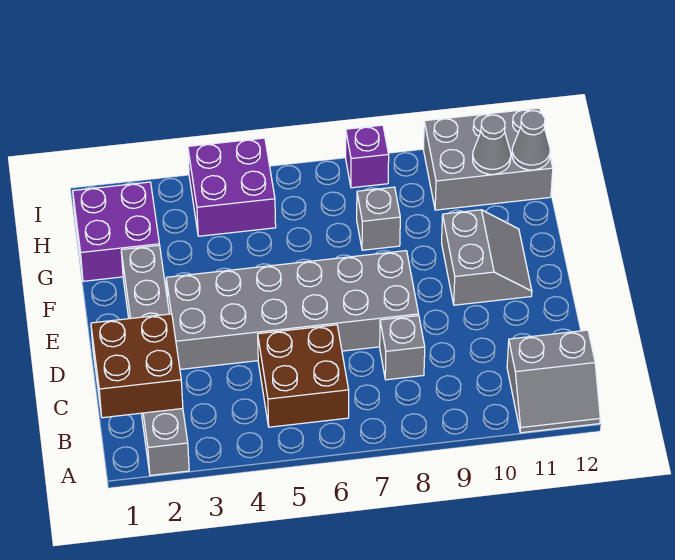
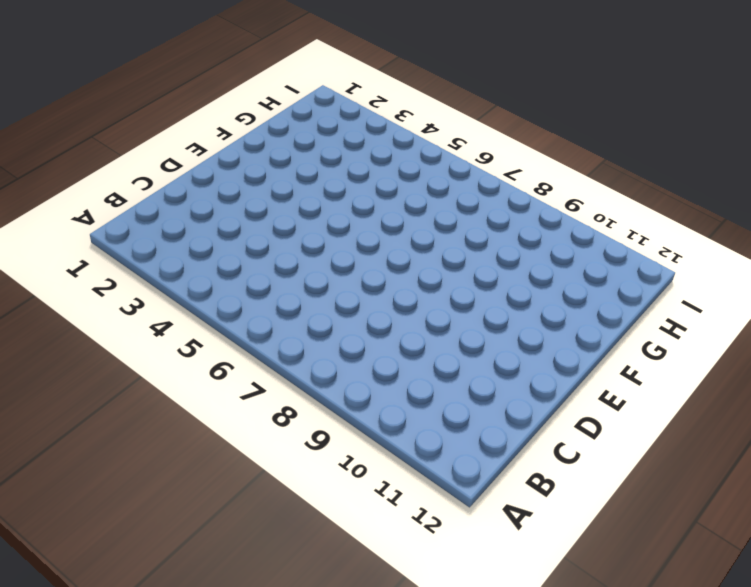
none -> grey 1x6 brick [121,245,189,475]
none -> grey 2x2 slope [507,330,600,433]
none -> brown 2x2 brick [258,325,349,427]

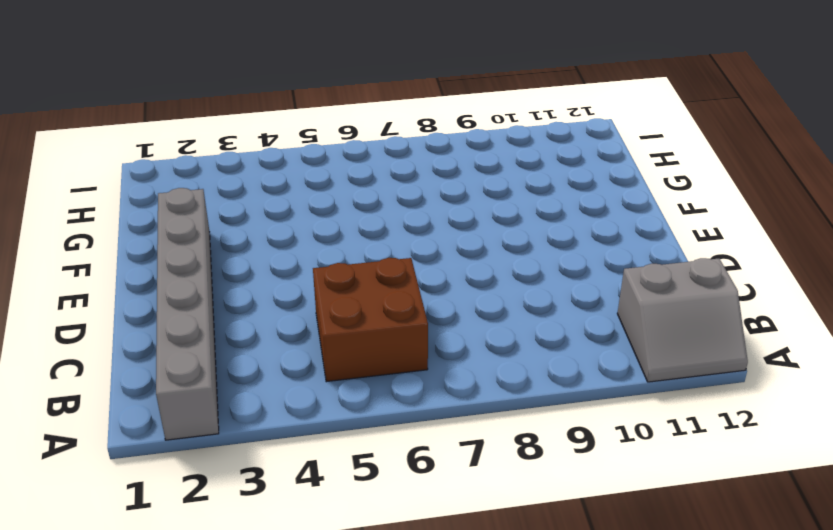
none -> grey 1x1 brick [380,316,425,380]
none -> grey 2x6 brick [166,251,419,369]
none -> grey 2x2 slope [442,210,532,305]

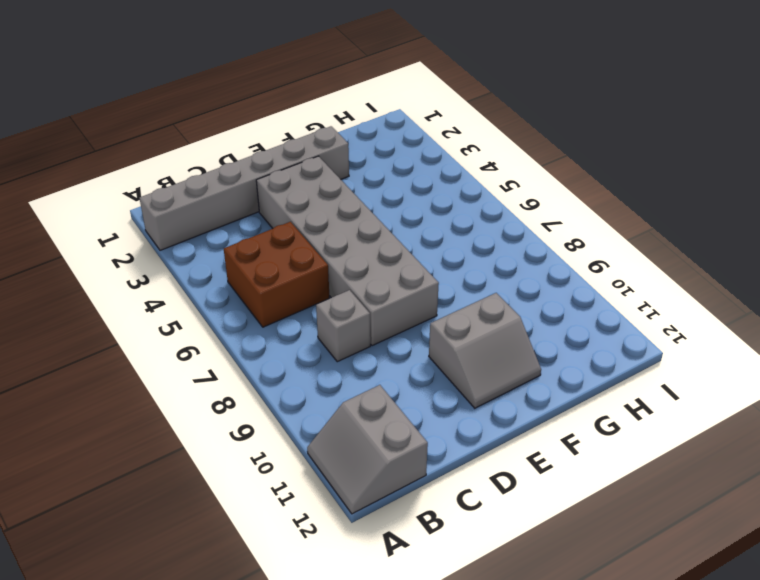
none -> purple 2x2 brick [73,182,159,281]
none -> grey 1x1 brick [357,187,400,250]
none -> purple 2x2 brick [188,138,276,236]

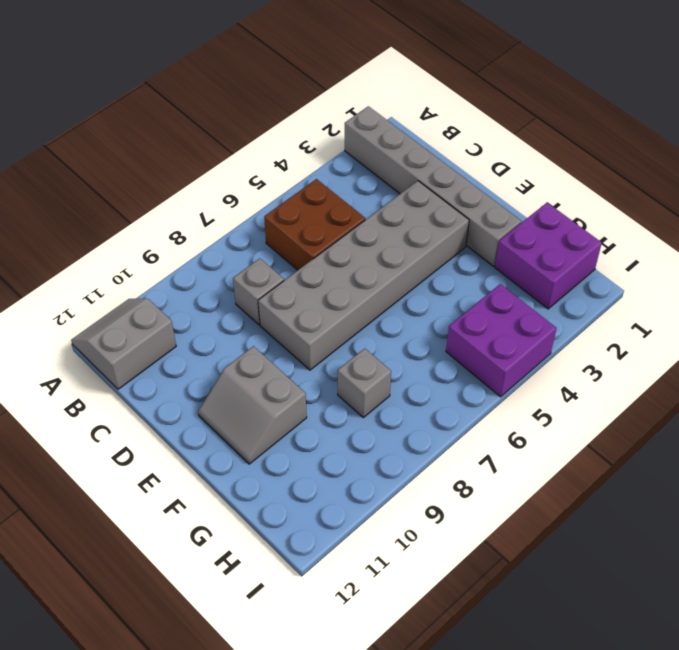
none -> grey 2x3 brick [423,108,553,210]
none -> purple 1x1 brick [346,125,389,188]
none -> brown 2x2 brick [91,314,183,418]

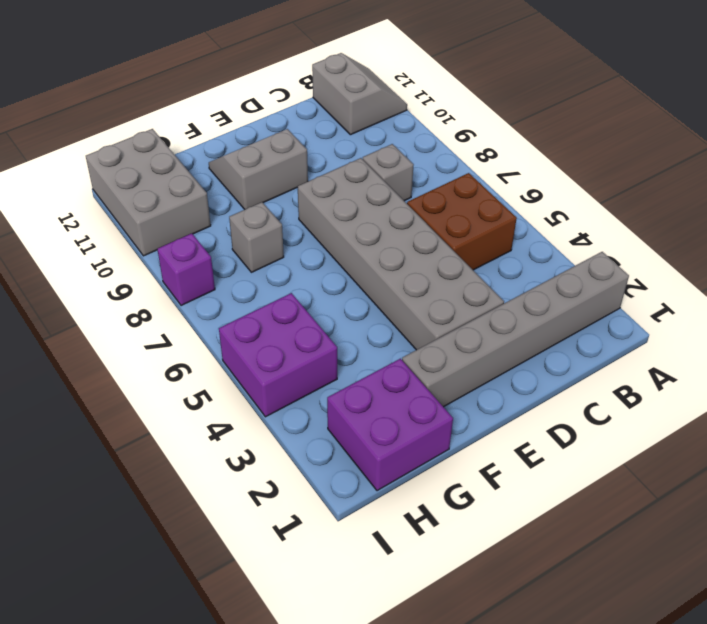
none -> brown 2x2 brick [91,314,183,418]
none -> grey 1x1 cone [473,115,511,174]
none -> grey 1x1 cone [512,111,550,170]

